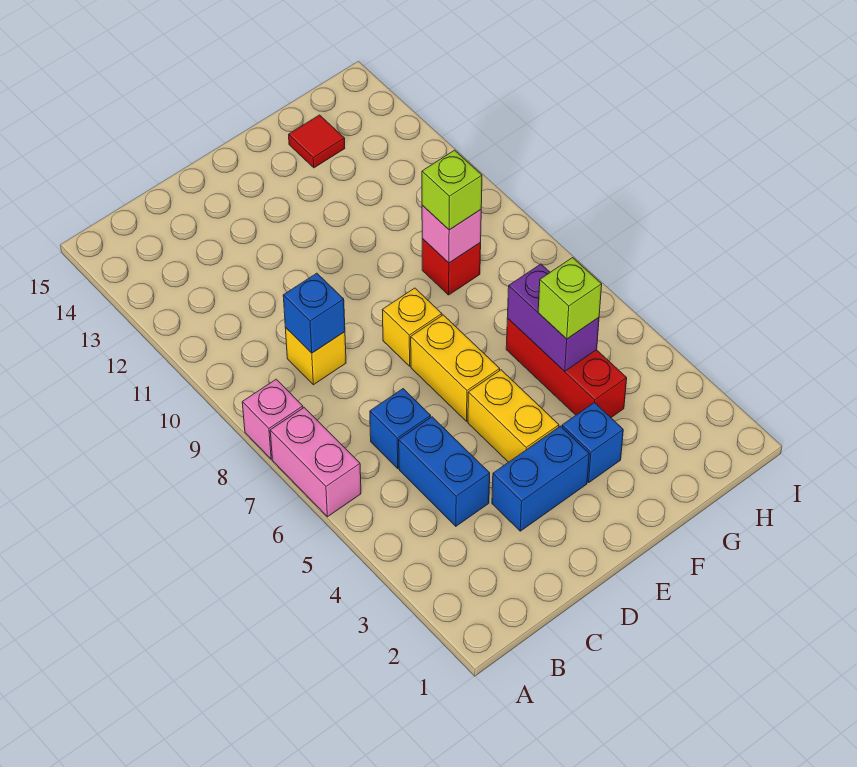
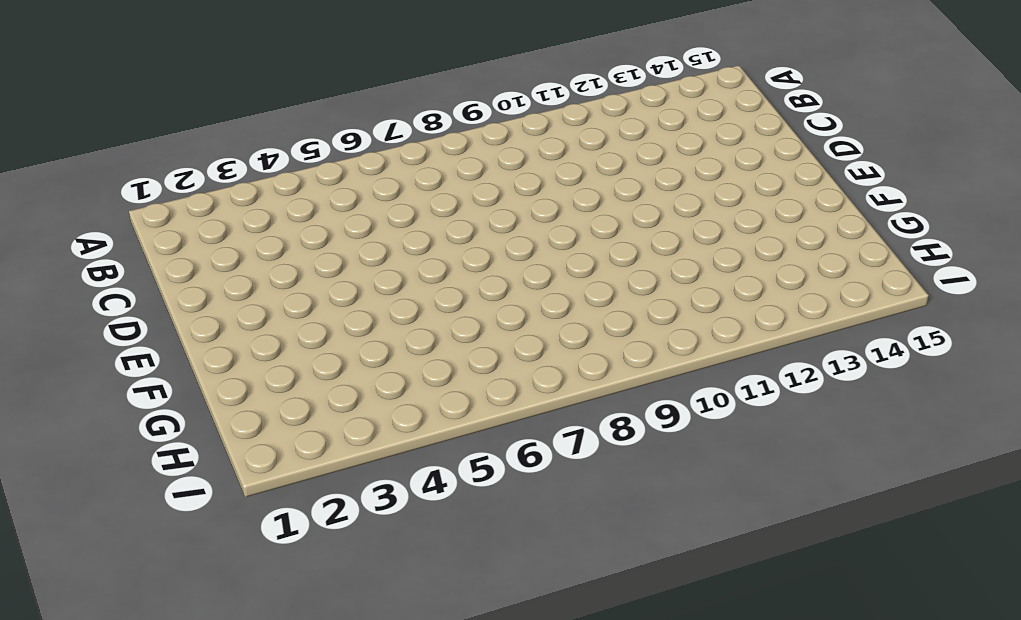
none -> pink 1x2 brick [270,408,361,517]
none -> pink 1x1 brick [242,379,303,459]
none -> blue 1x2 brick [399,417,490,526]

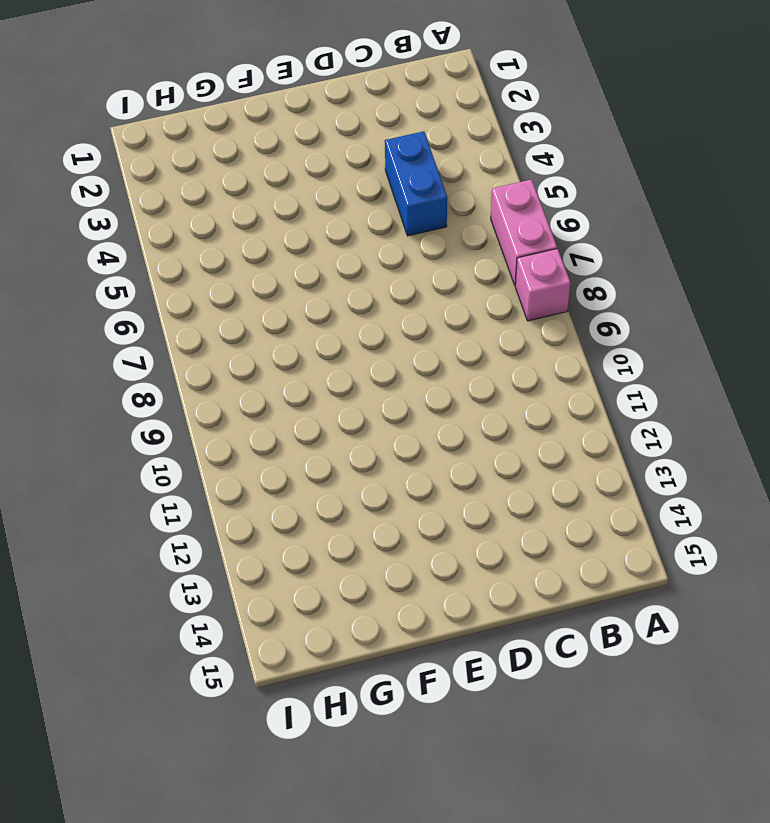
none -> blue 1x1 brick [370,389,431,468]
none -> yellow 1x1 brick [285,328,346,385]
none -> blue 1x2 brick [492,426,589,531]

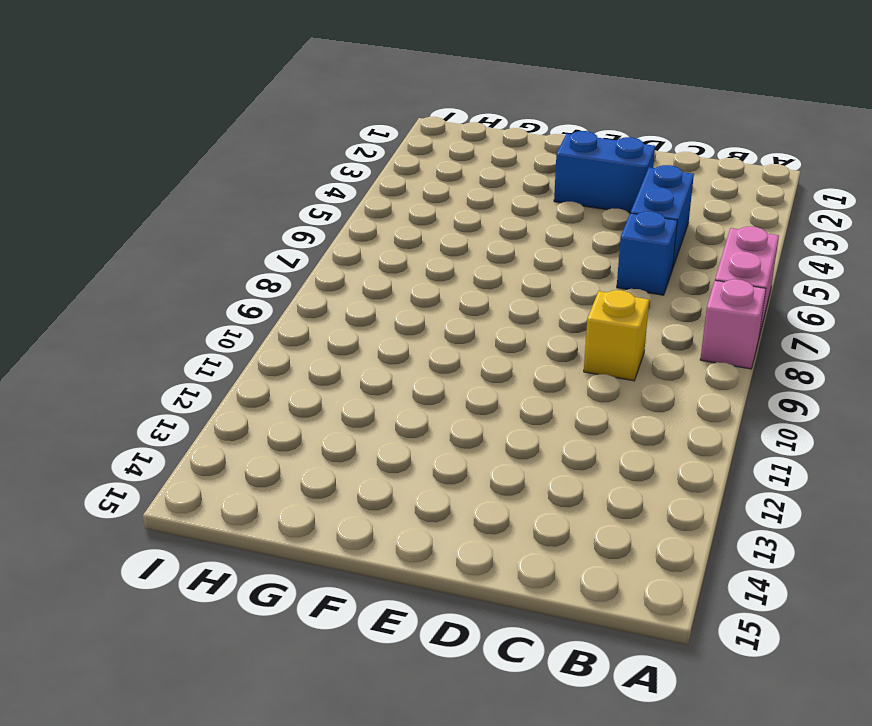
none -> yellow 1x2 brick [468,370,559,462]
none -> yellow 1x2 brick [411,315,500,421]
none -> yellow 1x1 brick [382,288,442,366]

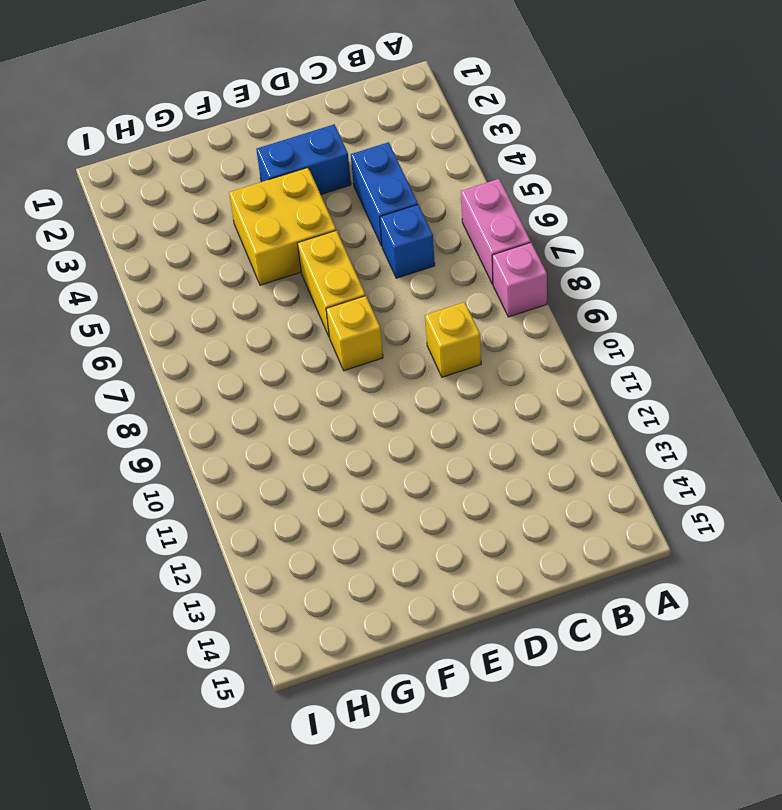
yellow 2x2 brick [229,168,336,285] -> yellow 1x2 brick [468,370,559,462]
none -> blue 1x1 brick [562,402,623,482]
none -> red 1x3 brick [506,319,627,417]
none -> red 1x1 brick [422,239,481,295]

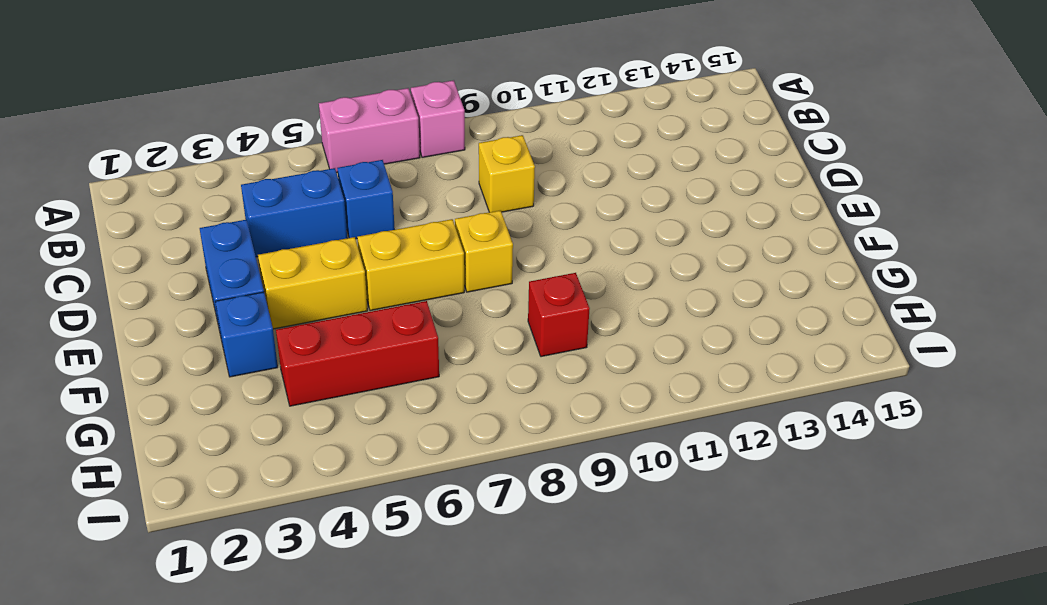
none -> red 1x1 tile [289,115,345,168]
none -> blue 1x1 brick [283,273,345,353]
none -> purple 1x2 brick [507,264,599,371]

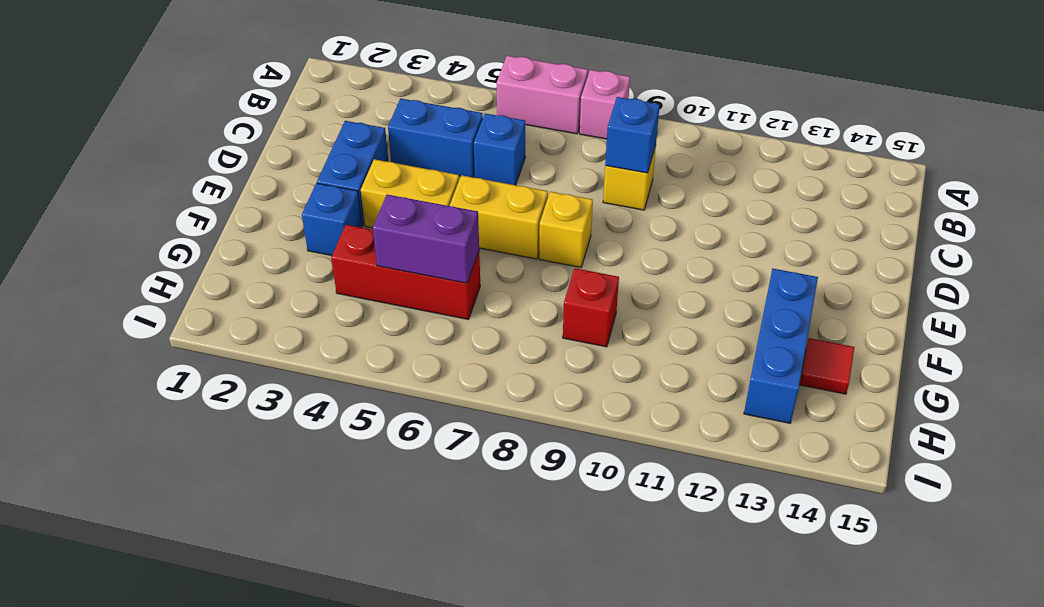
blue 1x3 brick [744,269,818,423] -> none
none -> pink 1x1 brick [422,206,481,263]
none -> lime 1x1 brick [538,258,602,339]
none -> lime 1x1 brick [422,150,482,230]

